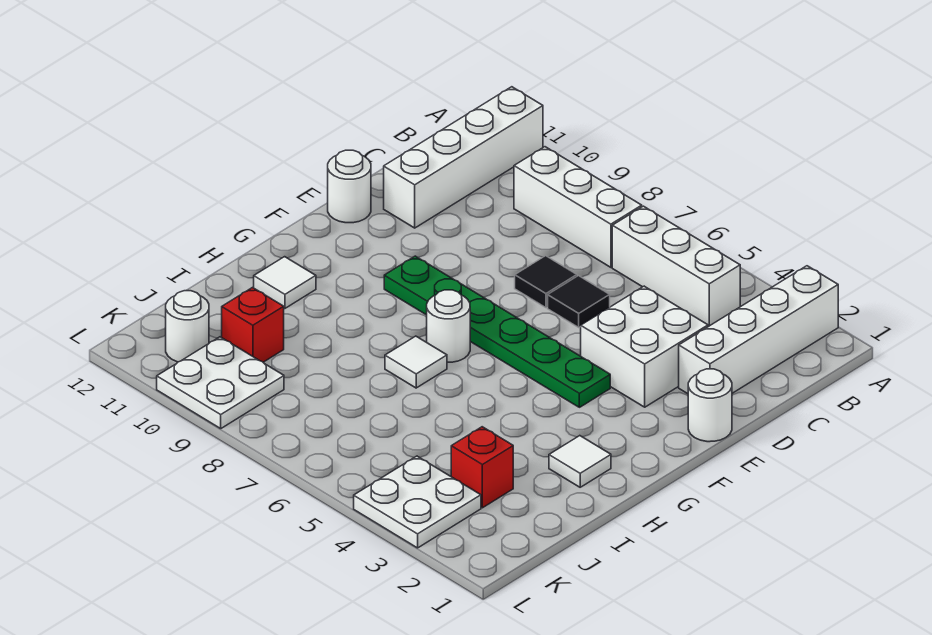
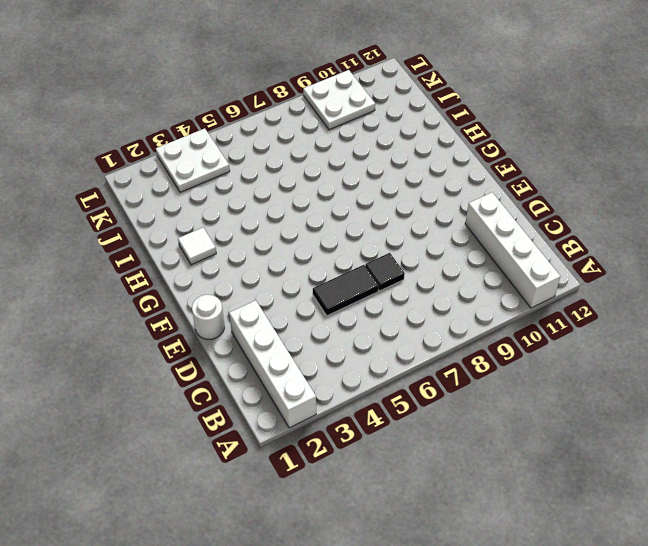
black 1x2 tile [313,265,379,316] -> black 1x1 tile [548,276,610,327]
none -> white 1x3 brick [612,206,740,327]
none -> white 1x3 brick [514,147,642,267]
none -> white 2x2 brick [581,286,708,407]

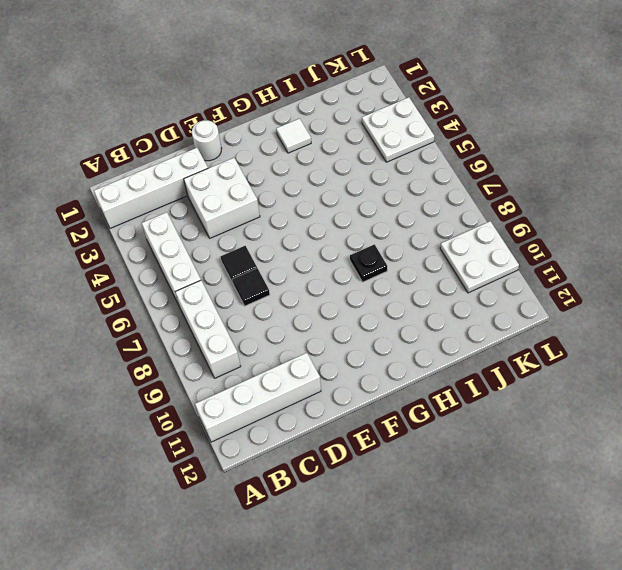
black 1x1 plate [350,245,387,282] -> none
none -> white 1x1 round brick [328,150,371,223]
none -> green 1x6 plate [384,256,610,407]
none -> white 1x1 round brick [427,290,470,362]

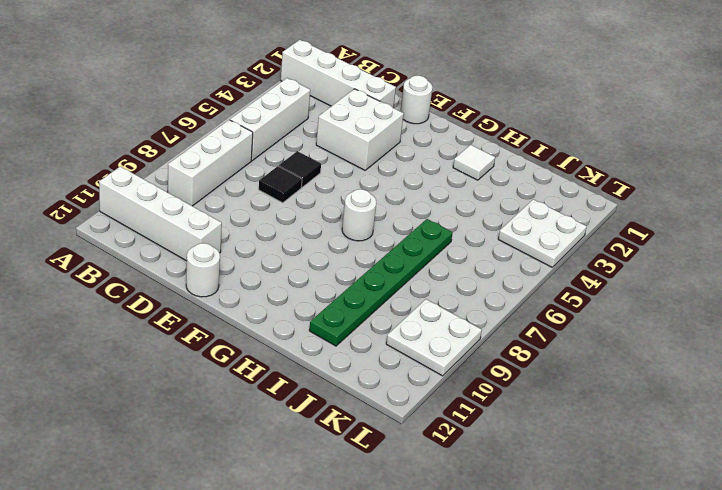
green 1x6 plate [309,219,453,346] -> green 1x6 plate moved to [384,256,610,407]
none -> white 1x1 tile [385,336,447,388]
none -> white 1x1 tile [254,257,316,308]
none -> red 1x1 brick [451,427,513,508]

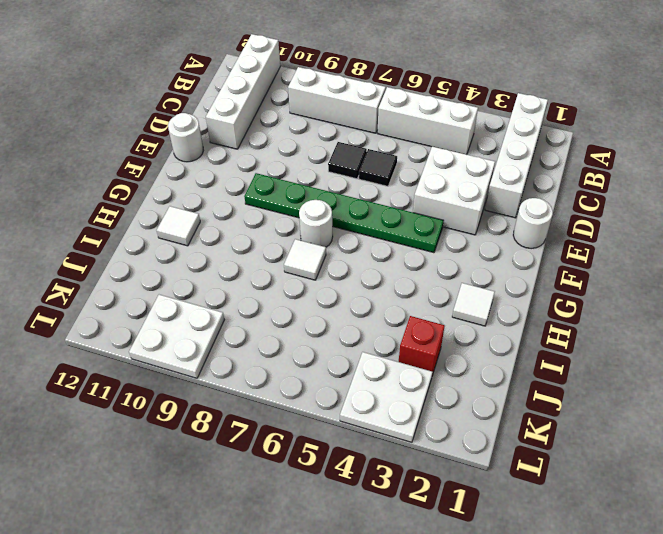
none -> red 1x1 brick [222,288,284,362]
none -> white 1x1 round brick [166,291,209,362]

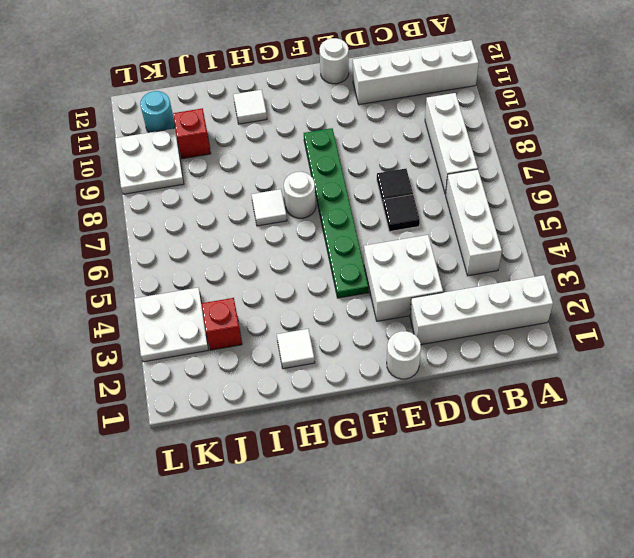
cyan 1x1 round brick [140,91,175,133] -> white 1x1 round brick [166,291,209,362]

